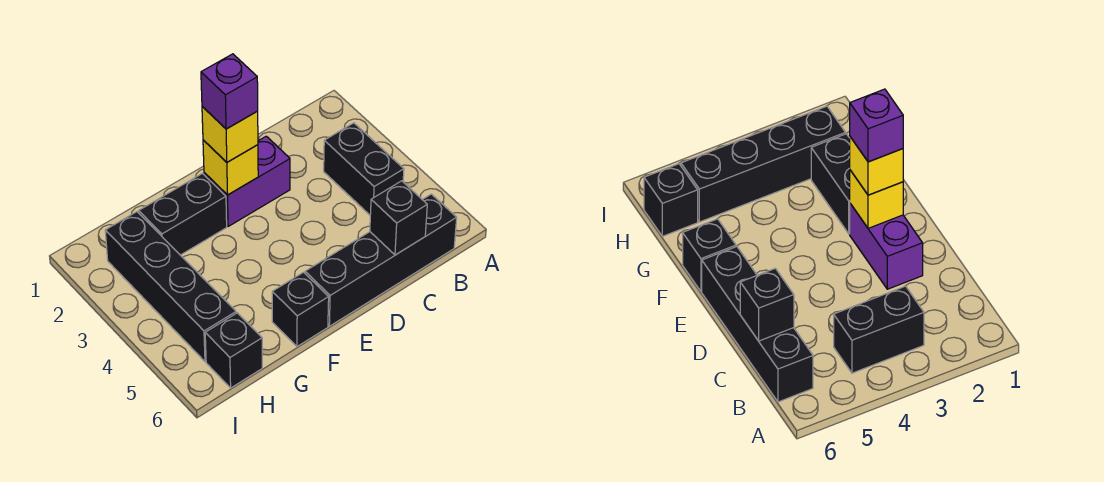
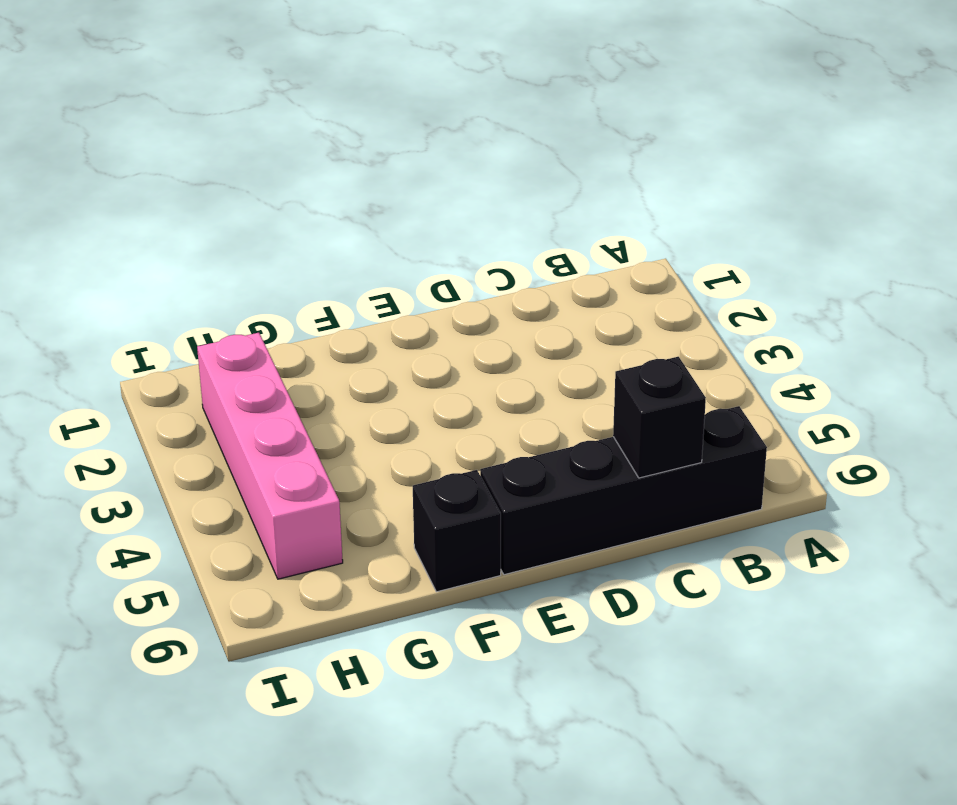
pink 1x4 brick [197,333,343,579] -> black 1x4 brick [105,212,236,362]
none -> black 1x2 brick [324,123,404,215]
none -> purple 1x2 brick [204,136,290,226]

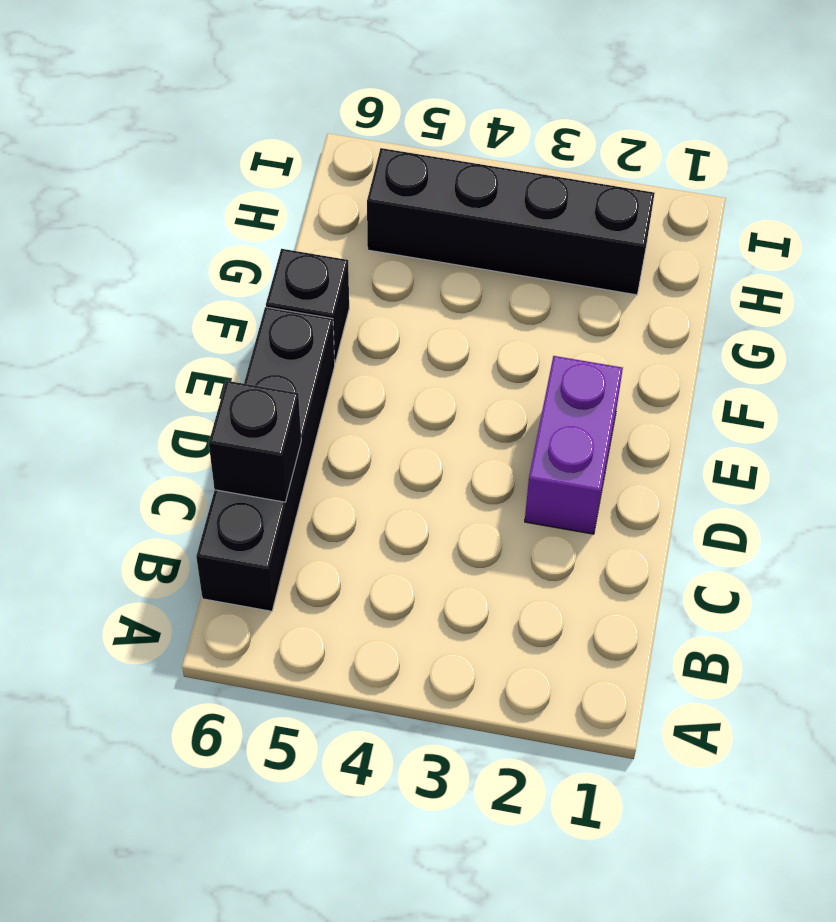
none -> black 1x2 brick [324,123,404,215]
none -> black 1x2 brick [139,174,227,255]

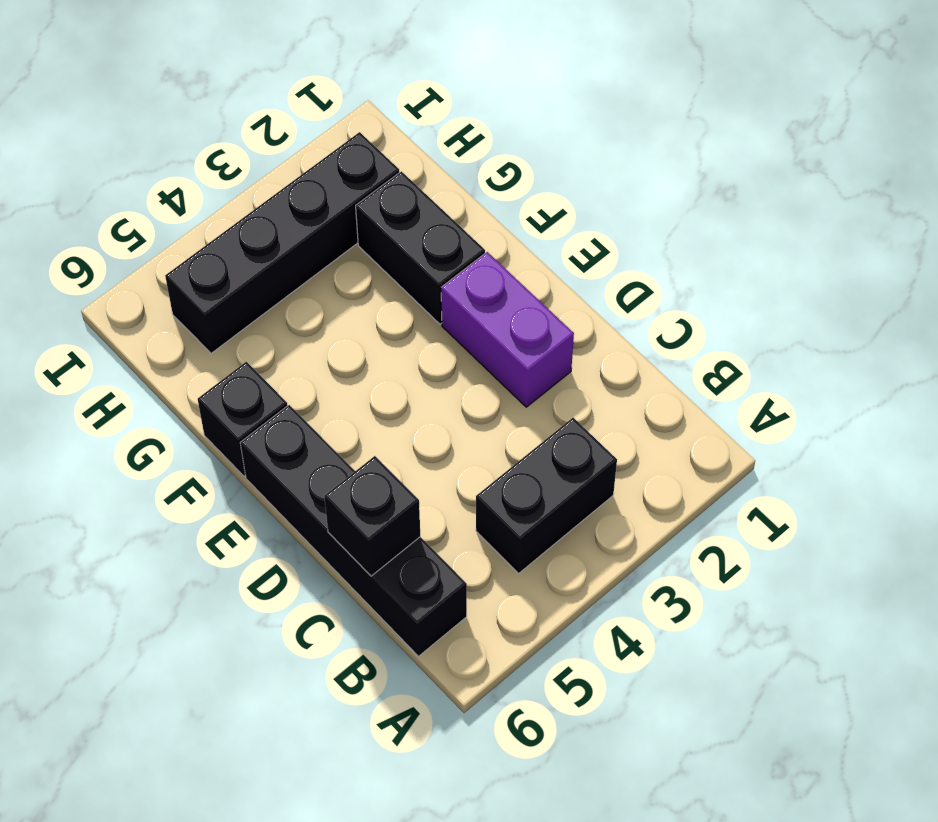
none -> black 1x1 brick [205,313,262,388]
none -> yellow 1x1 brick [203,140,258,195]

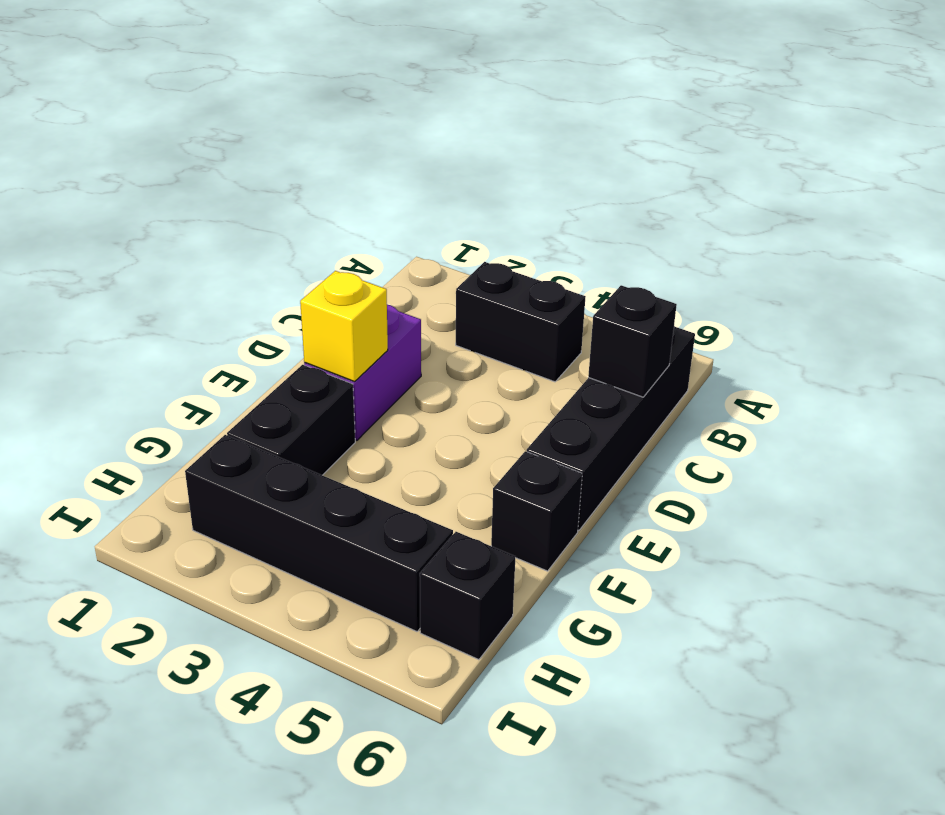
none -> yellow 1x1 brick [202,107,258,162]
none -> purple 1x1 brick [201,54,258,129]

